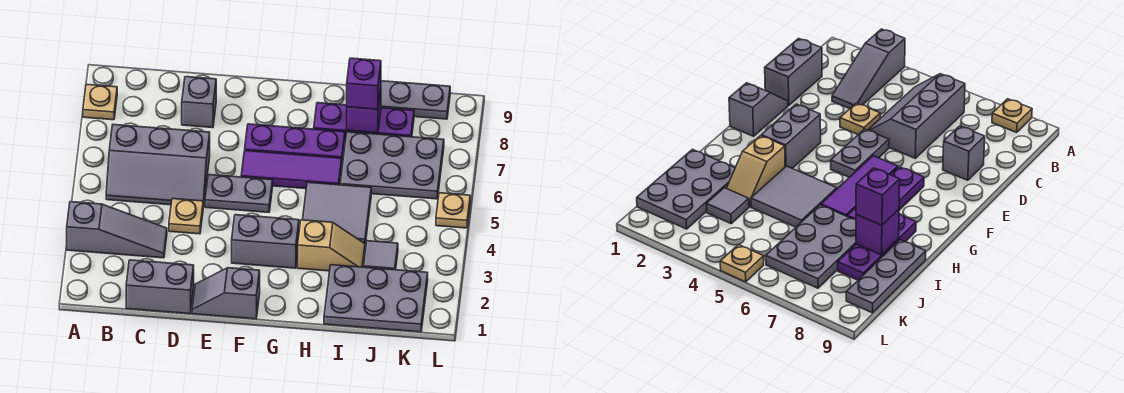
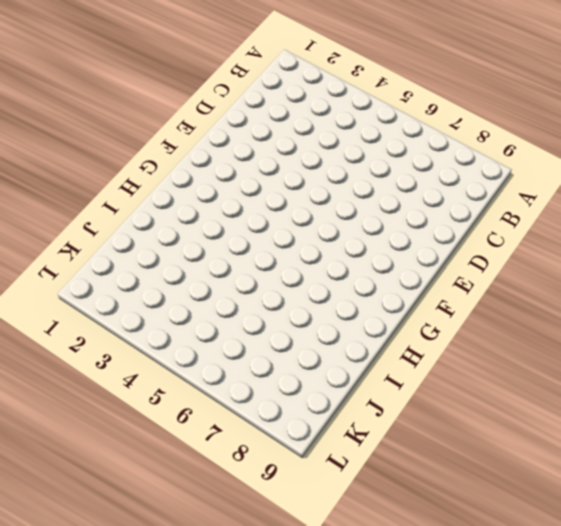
none -> grey 1x3 slope [67,202,167,258]
none -> tan 1x1 plate [83,84,117,120]
none -> grey 2x3 slope [106,125,210,207]

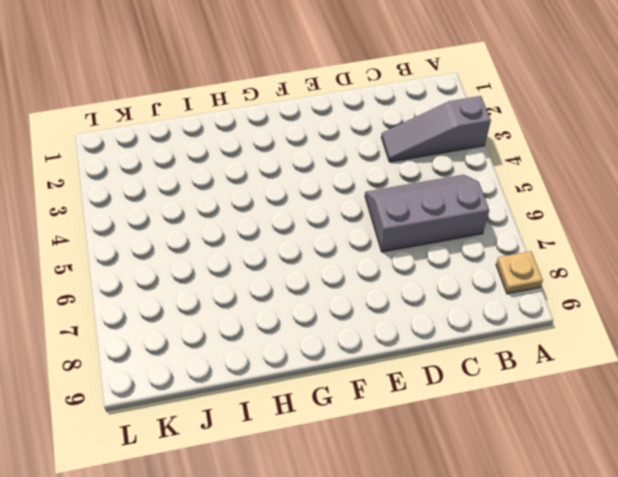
none -> grey 1x2 brick [126,260,194,314]
none -> tan 1x1 plate [169,199,203,234]
none -> grey 1x1 brick [182,77,216,128]

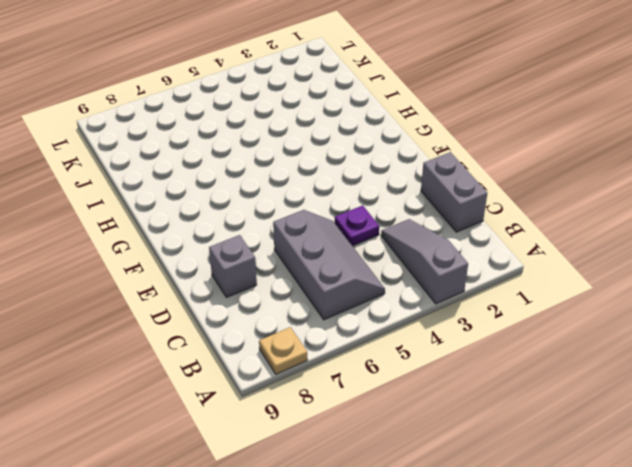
purple 1x1 plate [335,205,379,246] -> tan 1x1 plate [169,199,203,234]
none -> grey 1x2 slope [192,268,260,319]
none -> grey 1x2 plate [205,175,273,212]
none -> grey 1x2 brick [232,215,299,268]

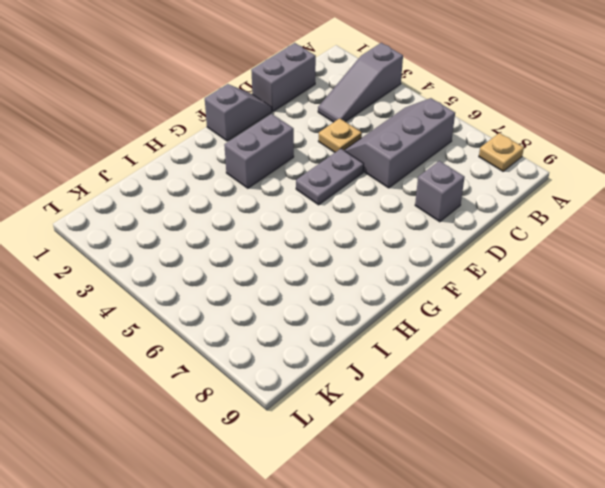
none -> purple 1x3 tile [241,151,342,189]
none -> purple 1x3 plate [245,124,345,159]
none -> tan 1x2 slope [298,220,365,271]

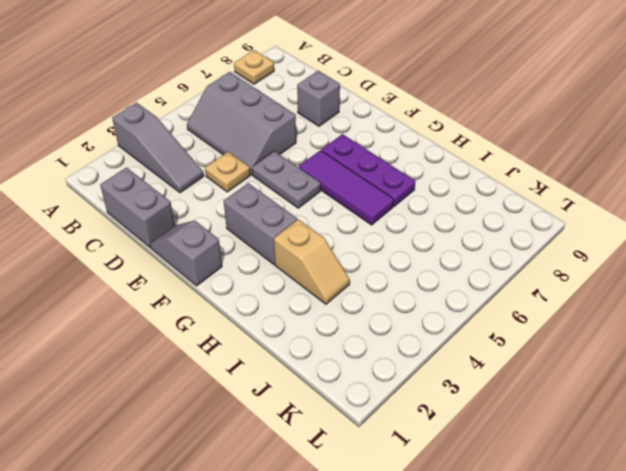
none -> grey 2x2 tile [303,182,371,244]
none -> purple 1x3 plate [314,103,414,138]
none -> grey 2x3 plate [324,265,428,332]

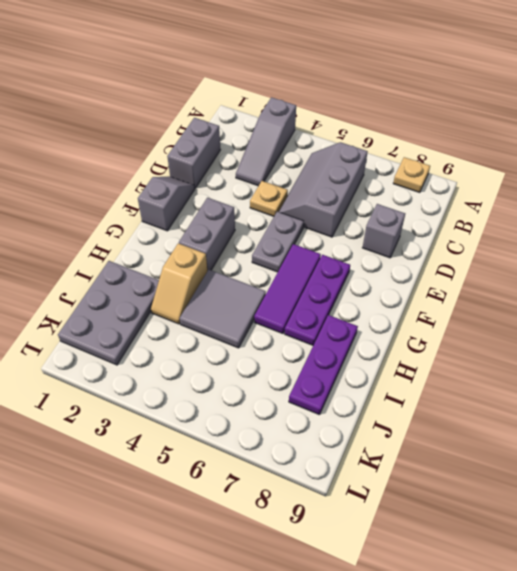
none -> grey 2x3 plate [340,132,444,199]
none -> grey 1x3 plate [381,81,450,119]
none -> grey 1x1 tile [364,241,398,270]

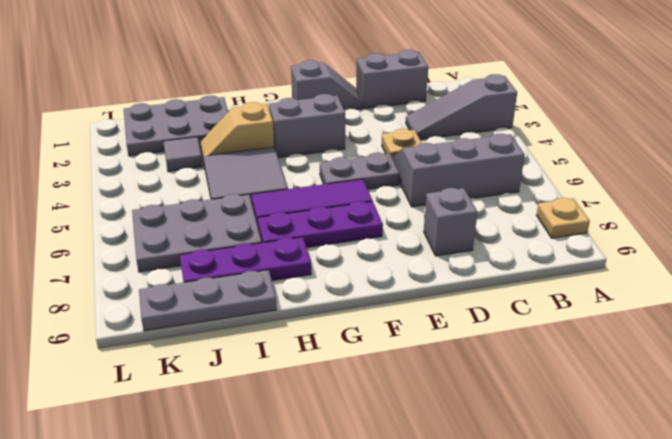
none -> tan 1x1 plate [436,193,470,228]
none -> purple 1x1 brick [347,89,381,133]
none -> purple 1x1 brick [347,58,381,109]

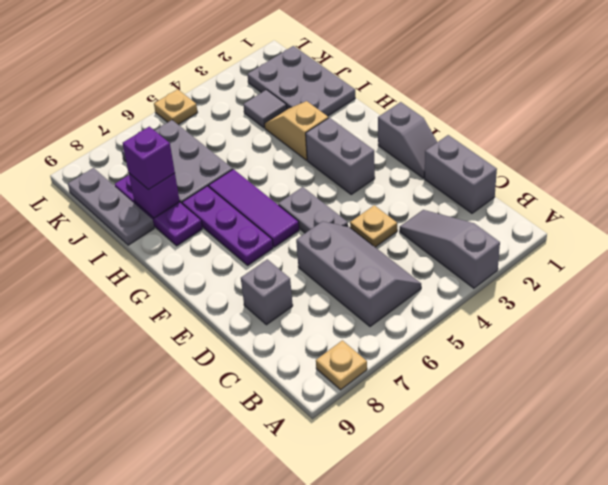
none -> grey 2x2 tile [303,182,371,244]

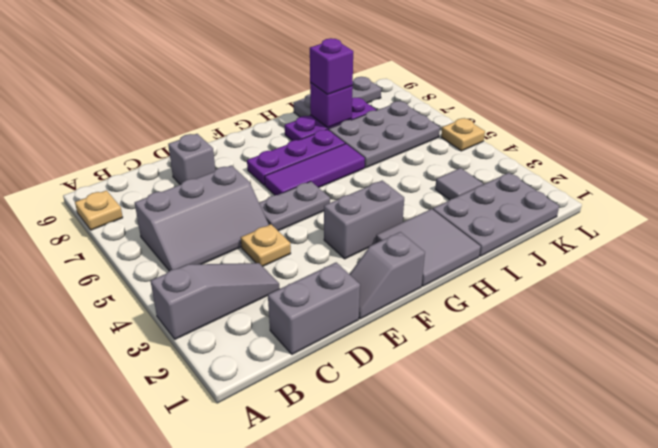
grey 2x2 tile [376,209,481,286] -> grey 2x2 tile moved to [303,182,371,244]
none -> tan 1x2 slope [298,220,365,271]

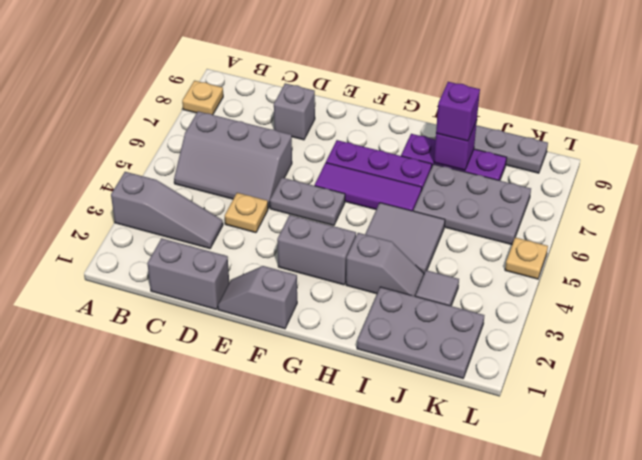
grey 1x2 slope [346,233,424,296] -> tan 1x2 slope [298,220,365,271]

